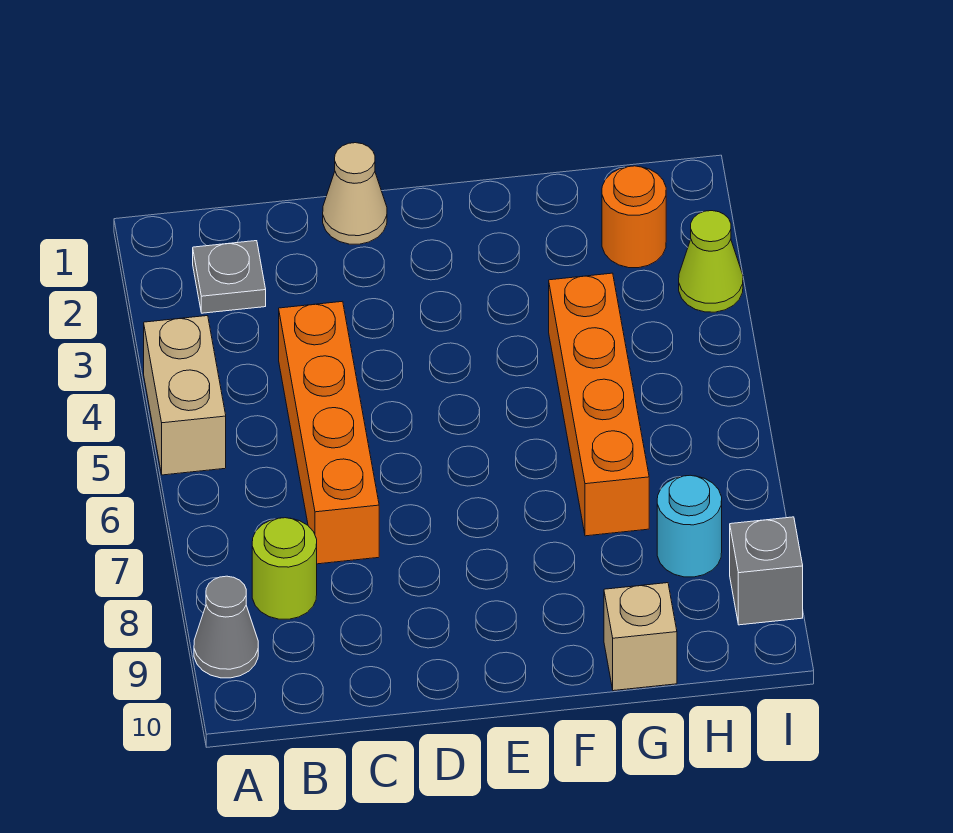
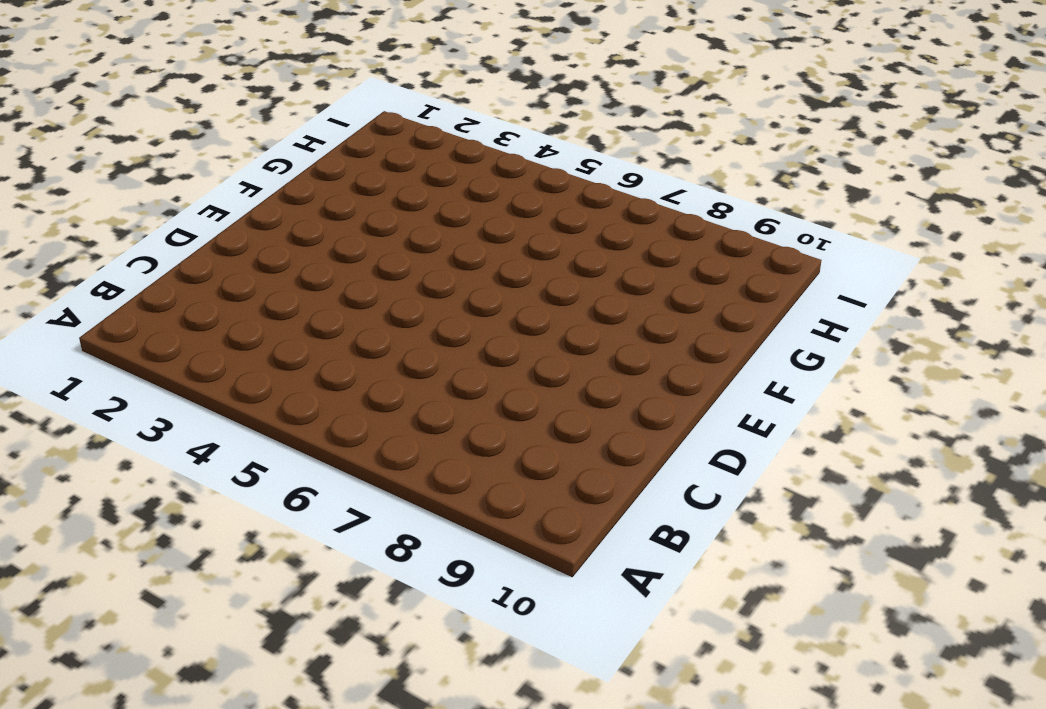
none -> tan 1x2 brick [144,316,226,475]
none -> grey 1x1 cone [194,576,258,678]
none -> grey 1x1 plate [193,241,266,313]

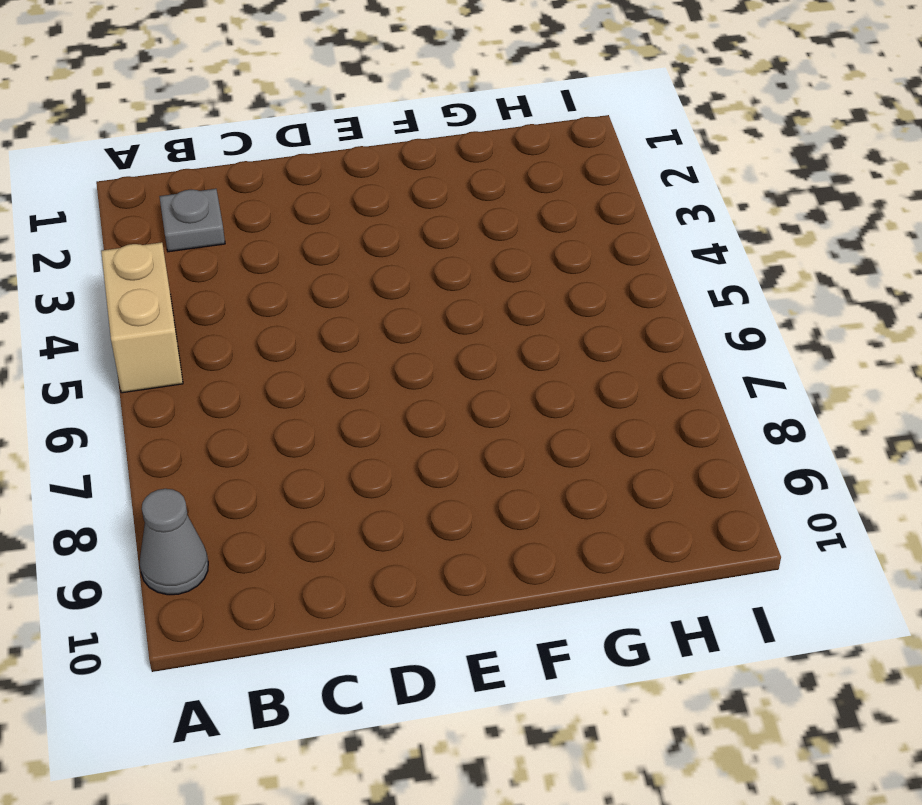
none -> lime 1x1 round brick [252,518,317,619]
none -> orange 1x4 brick [279,301,379,564]
none -> tan 1x1 cone [323,143,387,244]

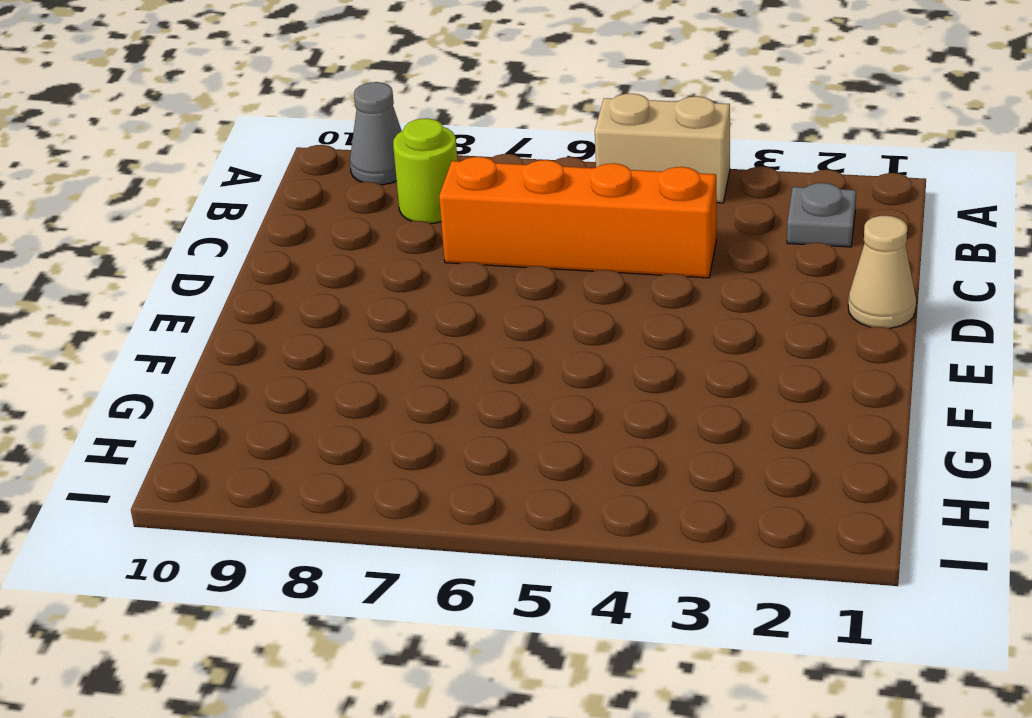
none -> orange 1x4 brick [549,273,649,536]
none -> tan 1x1 brick [604,583,677,691]
none -> orange 1x1 round brick [602,166,666,268]

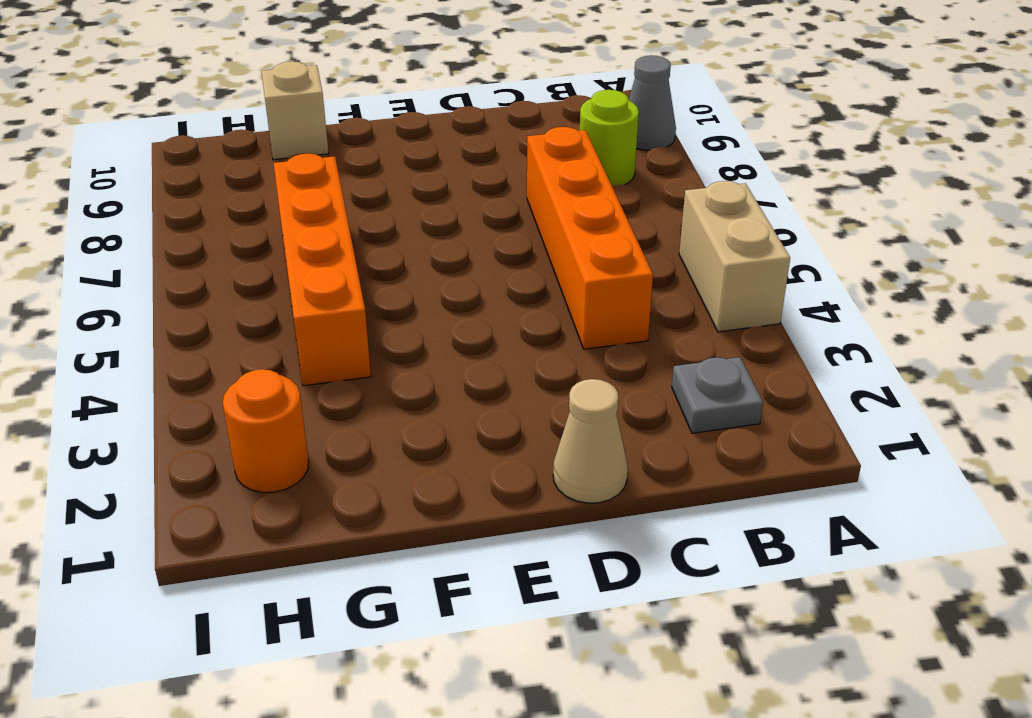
none -> cyan 1x1 round brick [657,475,722,577]
none -> lime 1x1 cone [679,211,743,312]
none -> grey 1x1 brick [730,517,803,625]

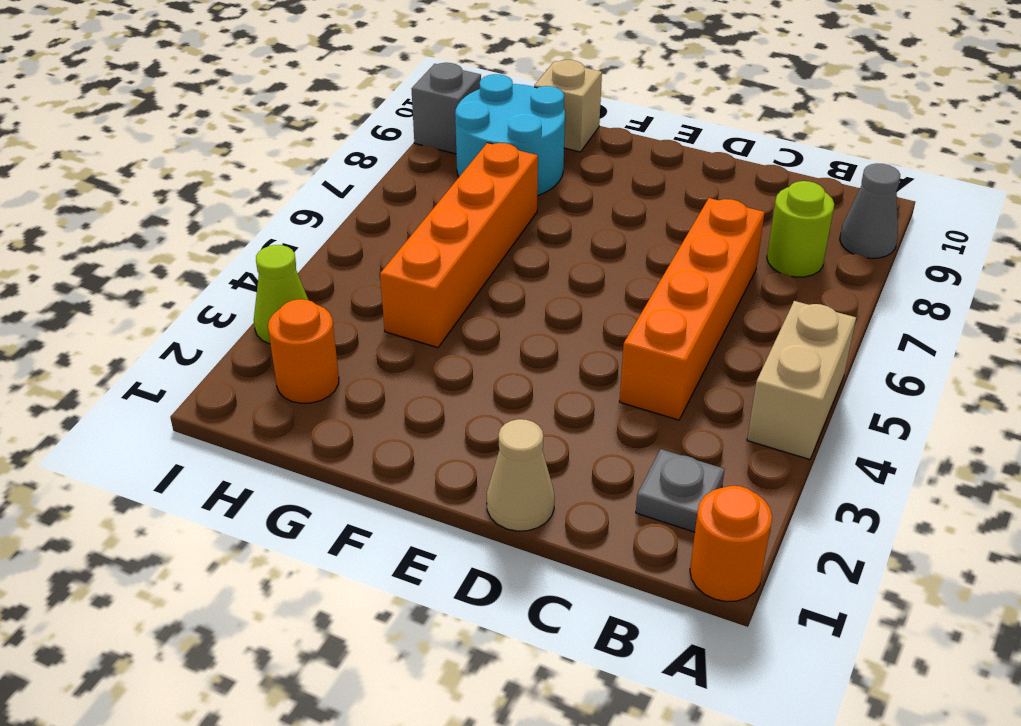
orange 1x1 round brick [690,486,772,602] -> none
cyan 2x2 round brick [455,74,565,196] -> cyan 1x1 round brick [657,475,722,577]

